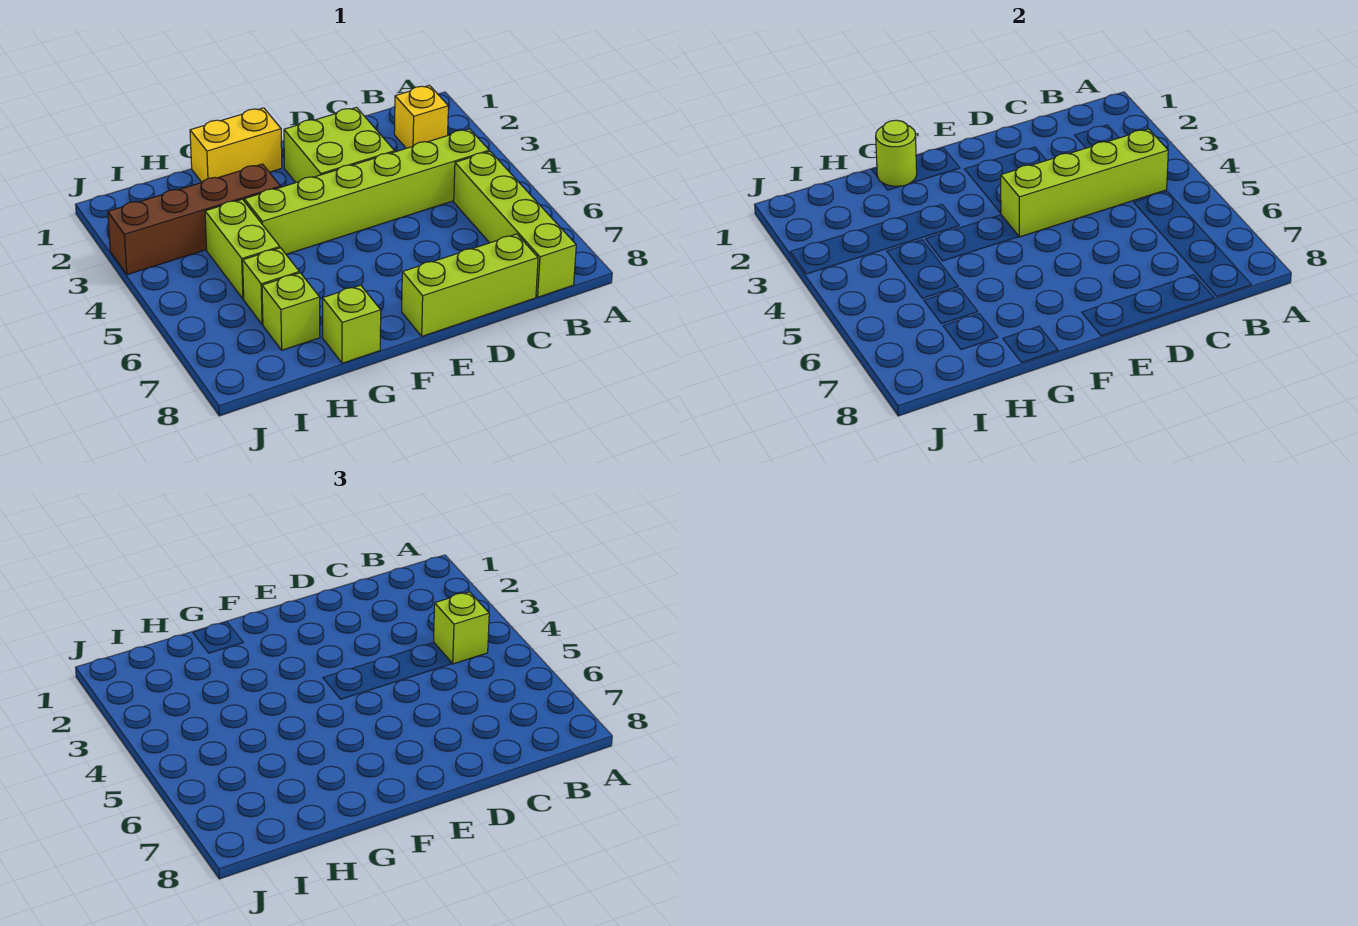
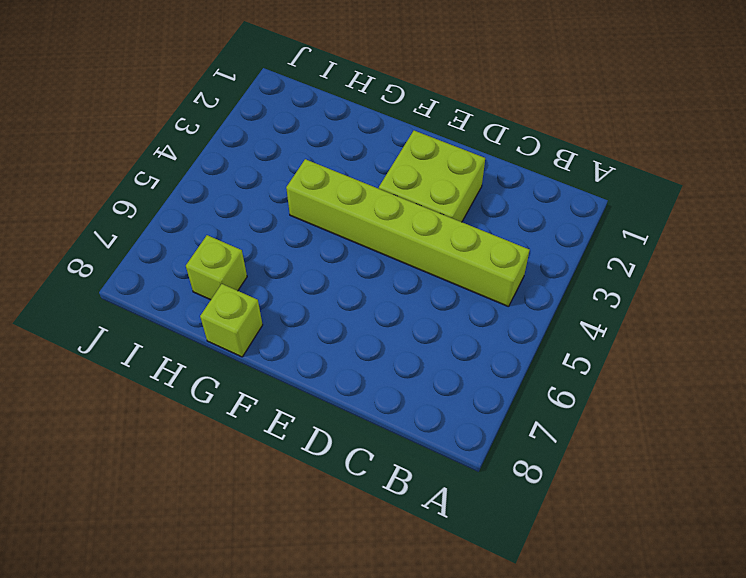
none -> yellow 1x1 brick [394,85,448,148]
none -> lime 1x4 brick [454,151,576,297]
none -> lime 1x3 brick [402,234,538,336]

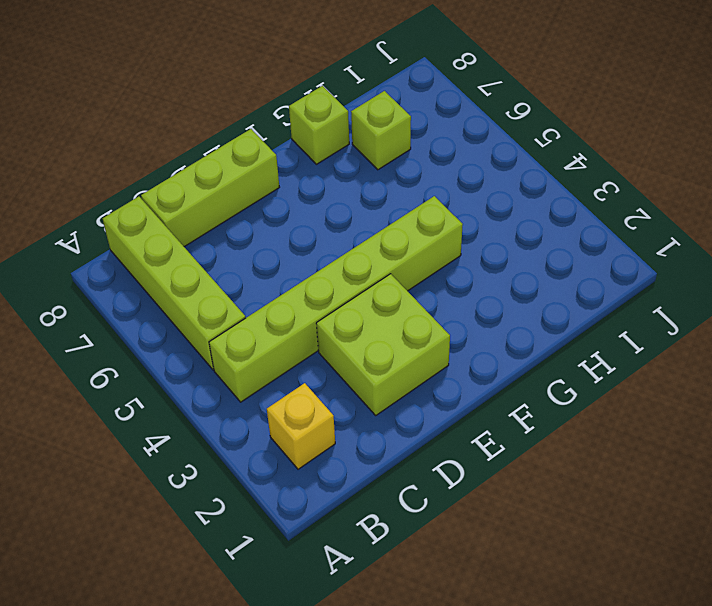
none -> yellow 1x2 brick [190,108,282,182]
none -> brown 1x4 brick [108,164,280,275]
none -> lime 1x2 brick [205,199,280,299]

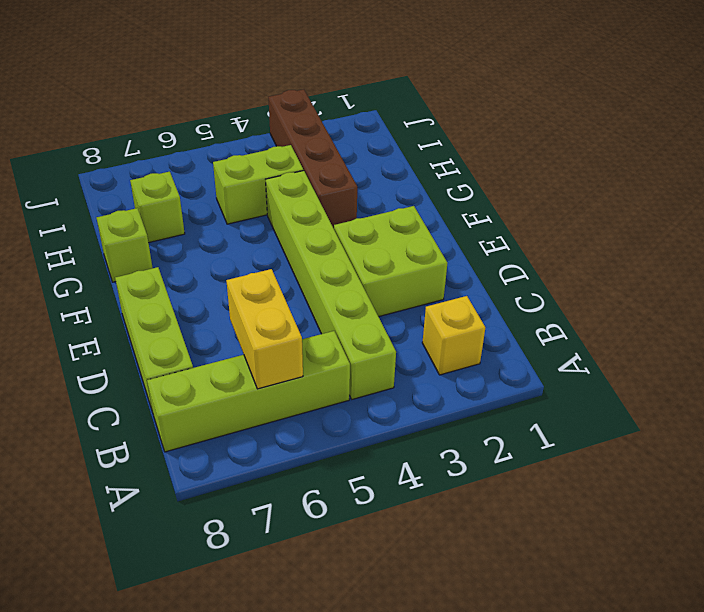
yellow 1x2 brick [226,269,303,389] -> yellow 1x2 brick moved to [190,108,282,182]
none -> lime 1x1 brick [243,248,299,324]
none -> lime 1x4 brick [1001,129,1168,237]
none -> lime 1x1 round brick [876,120,917,186]

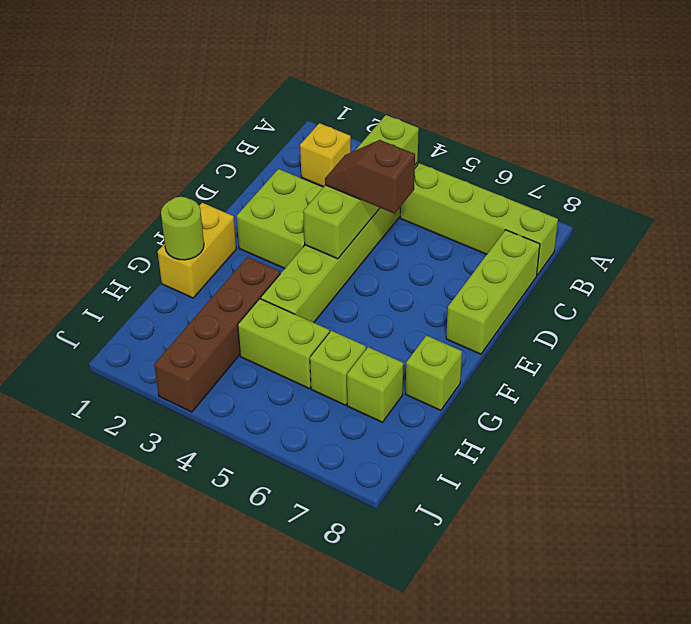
brown 1x2 slope [325,140,415,214] -> none
none -> lime 1x1 brick [434,592,489,664]

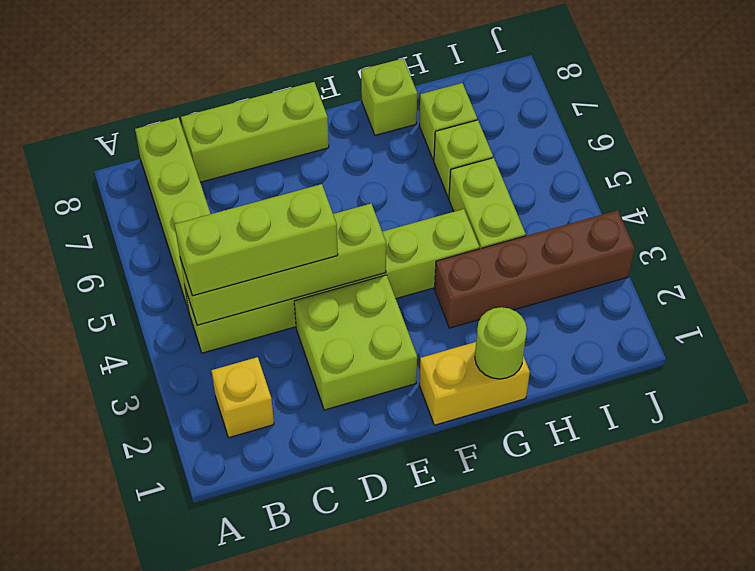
lime 1x3 brick [174,184,338,296] -> lime 1x1 brick [434,592,489,664]

